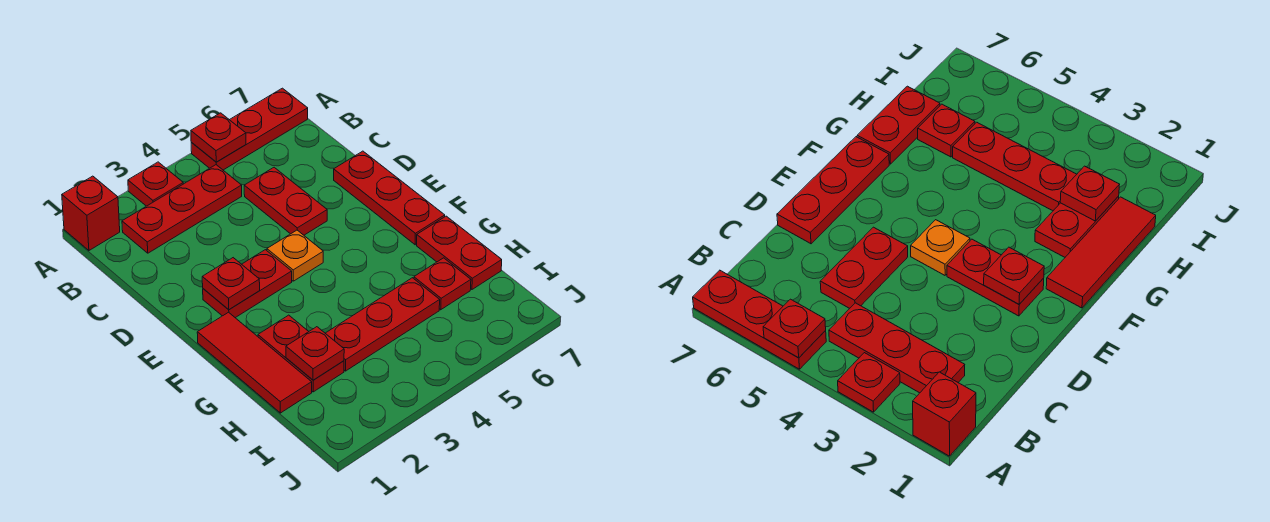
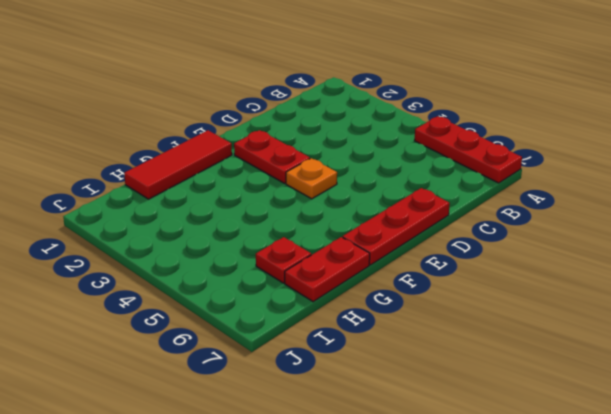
none -> red 1x1 brick [62,176,120,250]
none -> red 1x1 plate [128,162,183,206]
none -> red 1x3 plate [122,165,242,253]

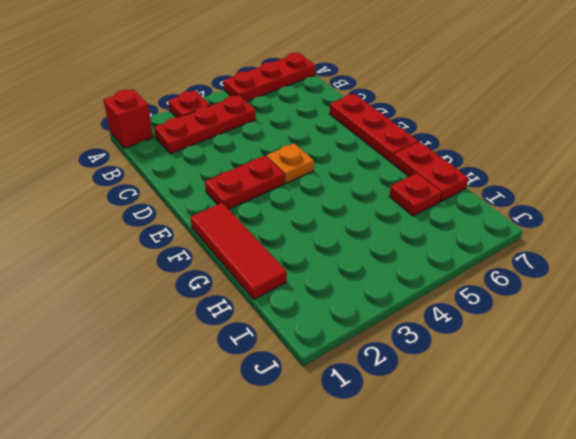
none -> red 1x2 plate [244,167,327,235]
none -> red 1x2 plate [258,315,344,392]
none -> red 1x3 plate [325,278,440,371]

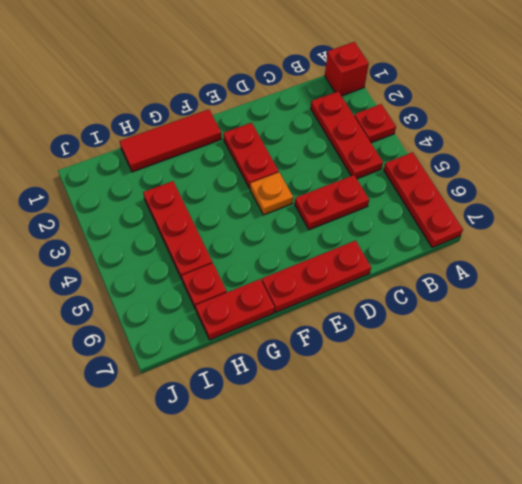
none -> red 1x2 plate [258,315,344,392]
none -> red 1x1 plate [191,113,246,162]
none -> red 1x1 plate [202,258,260,310]

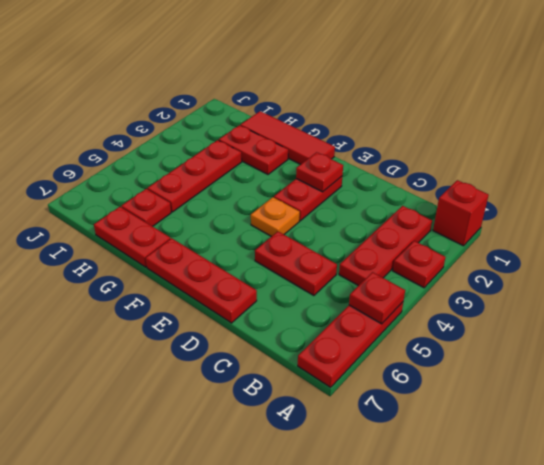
none -> red 1x1 plate [286,327,344,380]

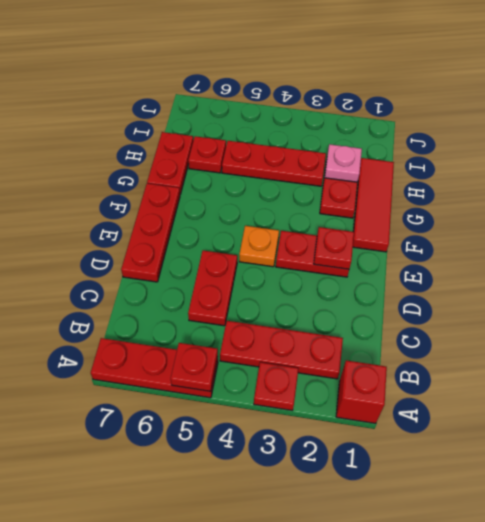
pink 1x1 plate [325,144,362,182] -> red 1x1 plate [286,327,344,380]

